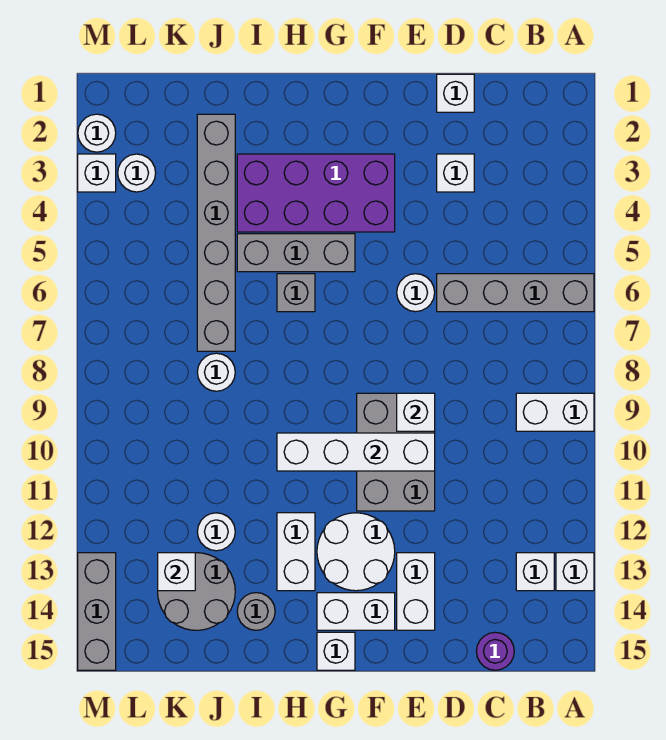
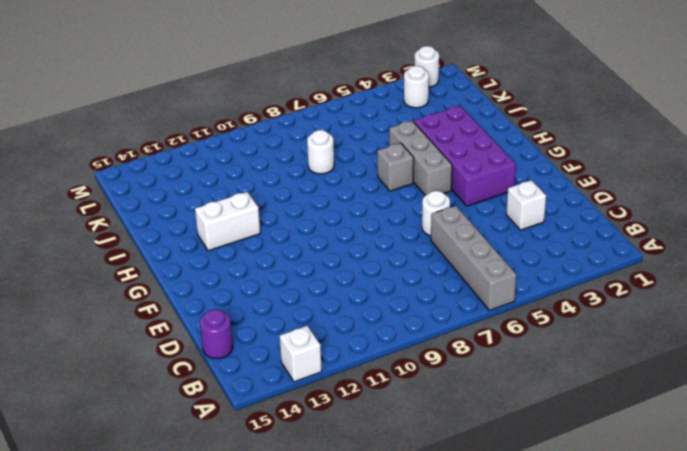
none -> white 1x2 brick [516,393,594,431]
none -> white 1x1 brick [516,553,554,591]
none -> white 1x1 brick [437,74,474,112]

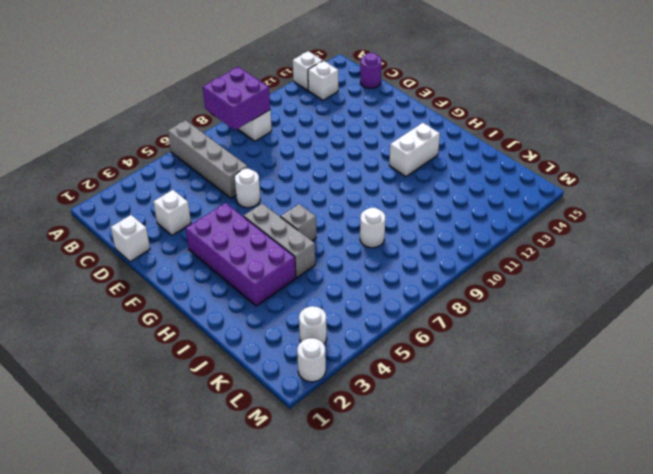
purple 2x2 brick [203,67,270,130] -> none
none -> grey 2x3 brick [357,393,435,511]
none -> white 1x2 brick [397,553,435,630]
none -> white 2x2 round brick [317,513,395,591]

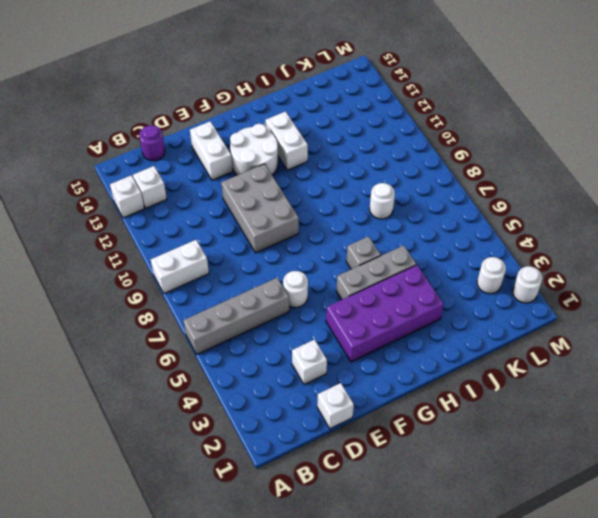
none -> white 1x2 brick [317,593,395,630]
none -> white 1x1 brick [317,632,355,670]
none -> grey 1x1 round brick [237,593,275,630]

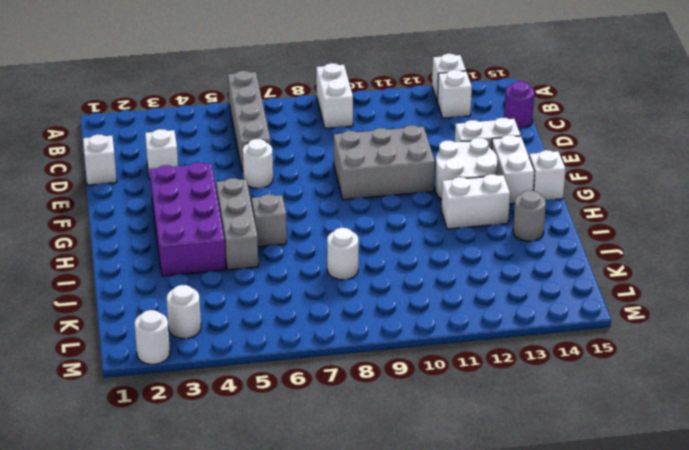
none -> grey 1x6 brick [197,114,235,351]
none -> white 1x1 round brick [197,513,235,551]
none -> grey 2x2 round brick [158,553,235,630]

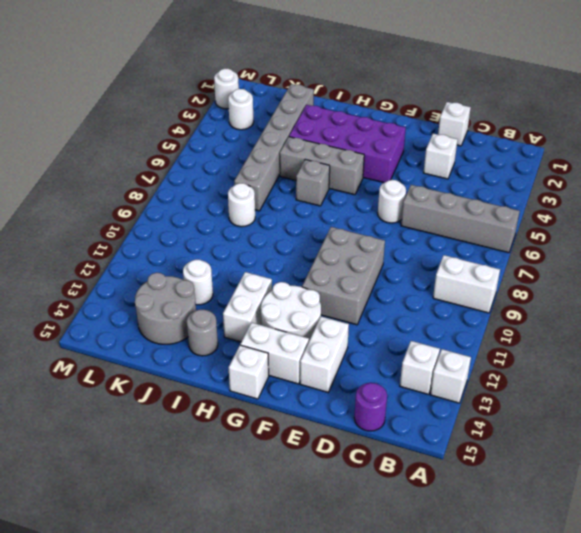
none -> white 1x1 brick [78,154,116,192]
none -> grey 1x3 brick [78,553,116,670]
none -> white 1x1 brick [397,393,435,431]

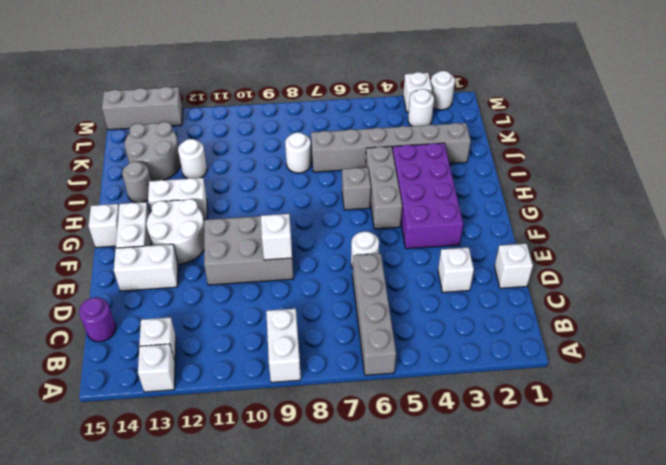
none -> white 1x4 brick [277,433,435,471]
none -> white 1x1 brick [158,553,195,591]

